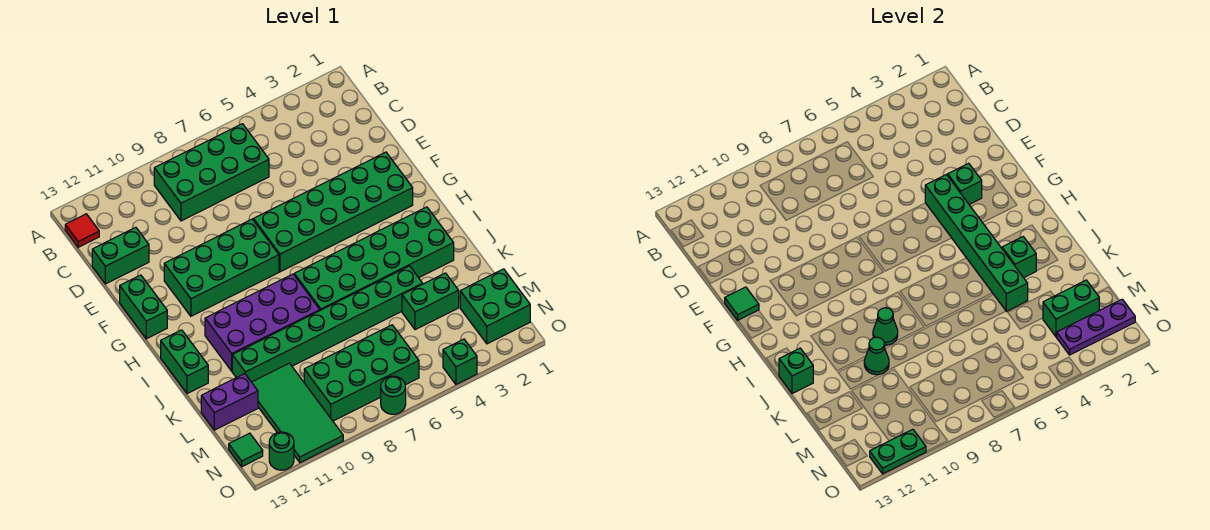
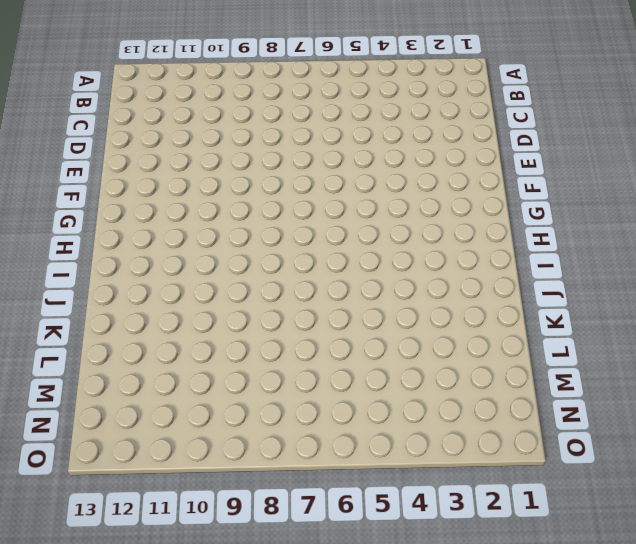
none -> green 2x4 brick [154,124,269,221]
none -> red 1x1 tile [65,214,99,247]
none -> green 1x2 brick [92,227,149,284]

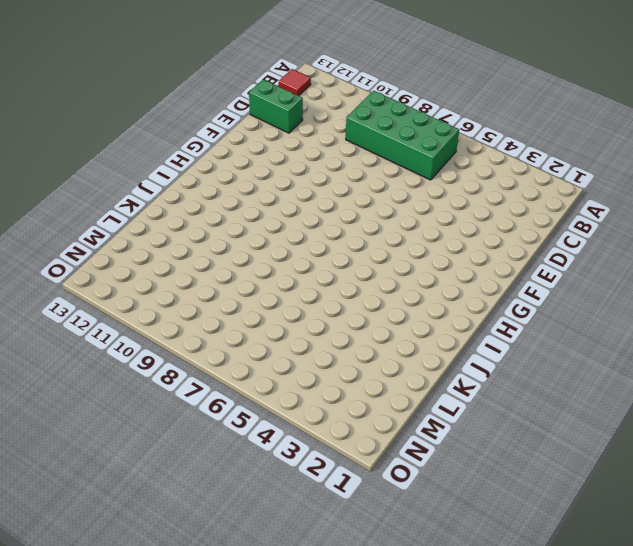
none -> green 2x6 brick [253,152,413,272]
none -> green 2x4 brick [164,219,279,316]
none -> green 1x2 brick [120,275,167,339]

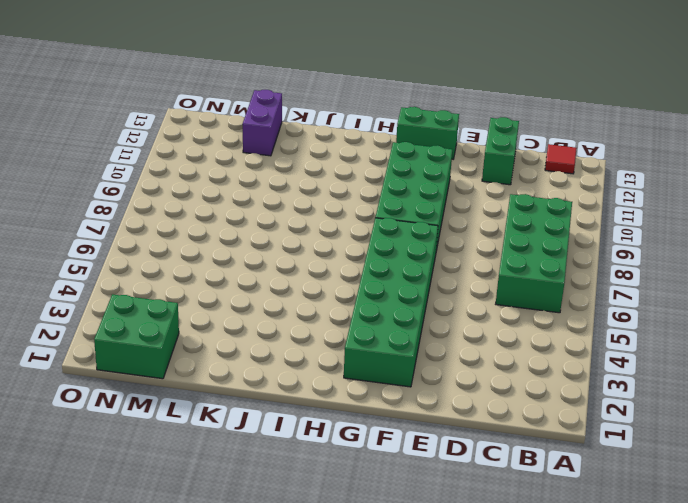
none -> green 2x6 brick [294,207,454,310]
none -> purple 2x4 brick [205,274,320,371]
none -> green 1x2 brick [161,330,208,394]

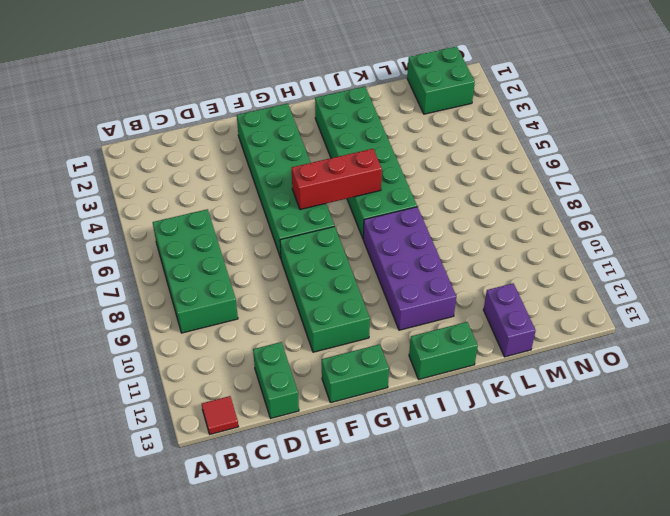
red 1x3 brick [292,149,382,210] -> none
none -> green 1x8 brick [232,266,423,382]
none -> green 1x2 brick [402,273,459,330]
none -> green 2x4 tile [252,363,343,463]

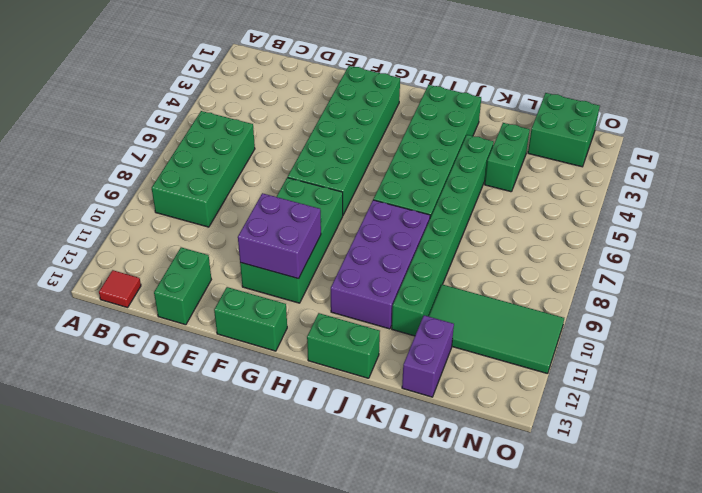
purple 2x2 brick [238,193,321,279] -> none
none -> green 2x4 brick [304,325,419,421]
none -> green 1x1 tile [229,433,263,467]
none -> green 1x1 brick [443,339,477,384]

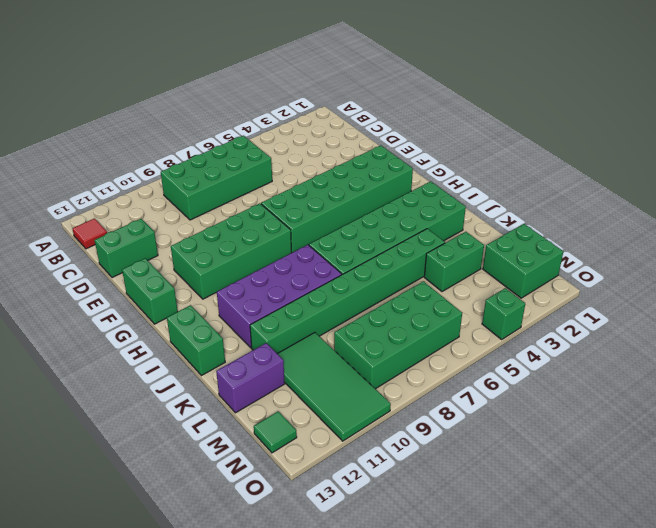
none -> green 1x1 round brick [381,376,406,414]
none -> green 1x1 round brick [269,432,294,470]
none -> green 1x1 brick [948,163,982,204]

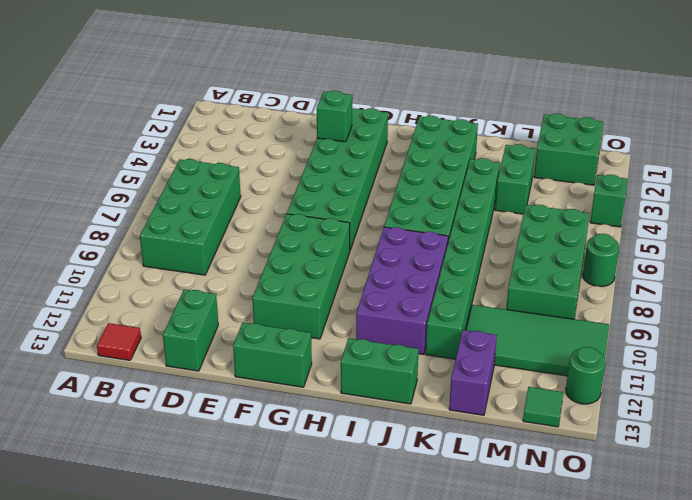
none -> green 1x6 brick [925,175,1028,311]
none -> green 1x1 tile [725,287,759,320]
none -> green 1x1 brick [1002,237,1036,278]

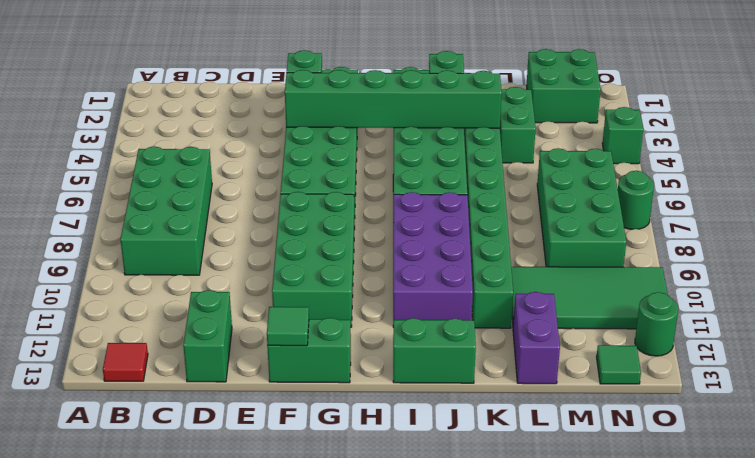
none -> green 1x1 cone [873,308,898,345]
none -> green 1x1 brick [779,348,813,394]
none -> green 1x1 cone [864,337,889,375]

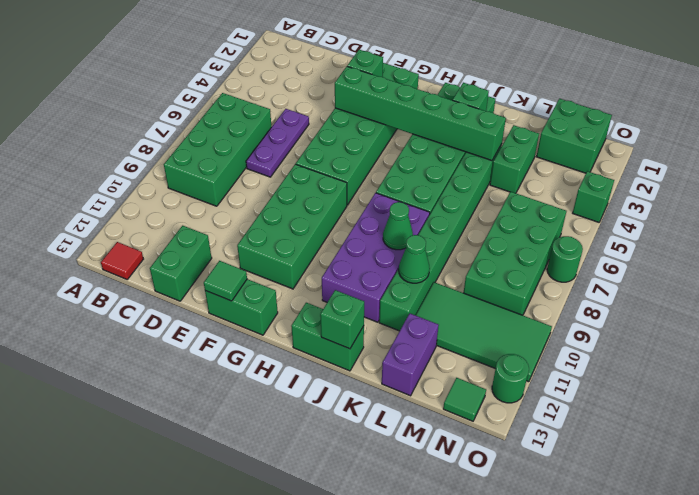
purple 1x3 plate [246,109,309,177] -> purple 1x3 plate moved to [1057,299,1135,355]
none -> green 1x2 brick [1043,280,1099,337]
none -> green 1x2 plate [870,429,926,474]

